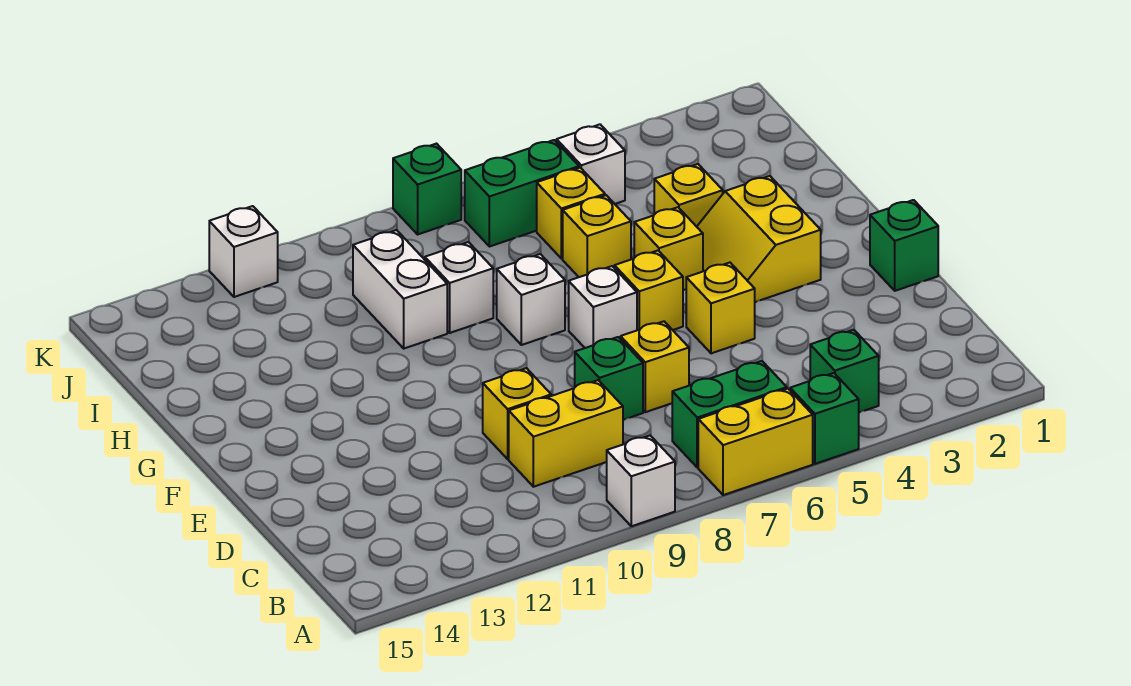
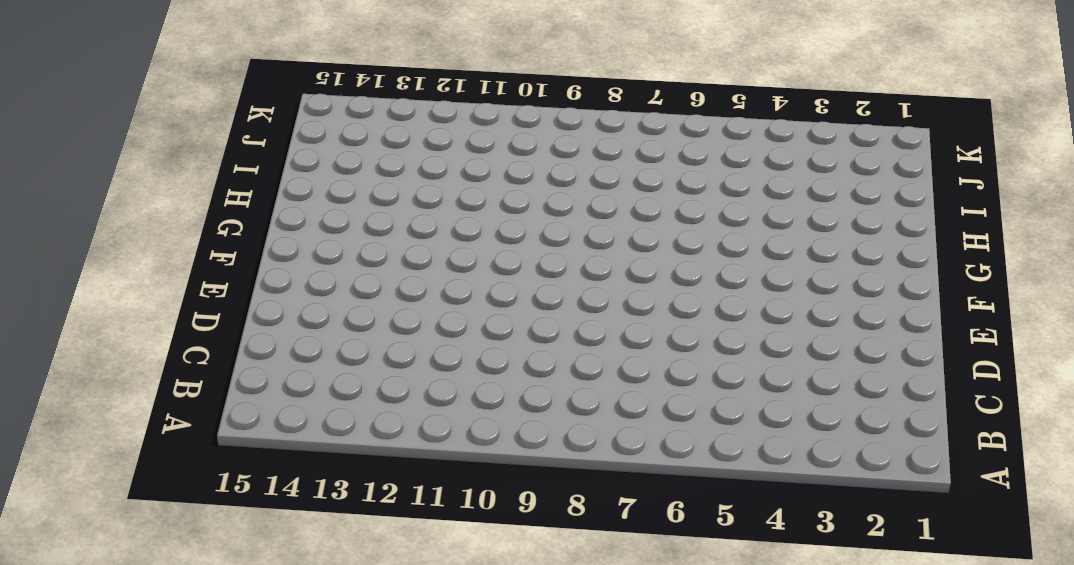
none -> green 1x1 brick [790,373,859,464]
none -> yellow 1x2 brick [698,389,813,495]
none -> white 1x1 brick [607,435,675,526]

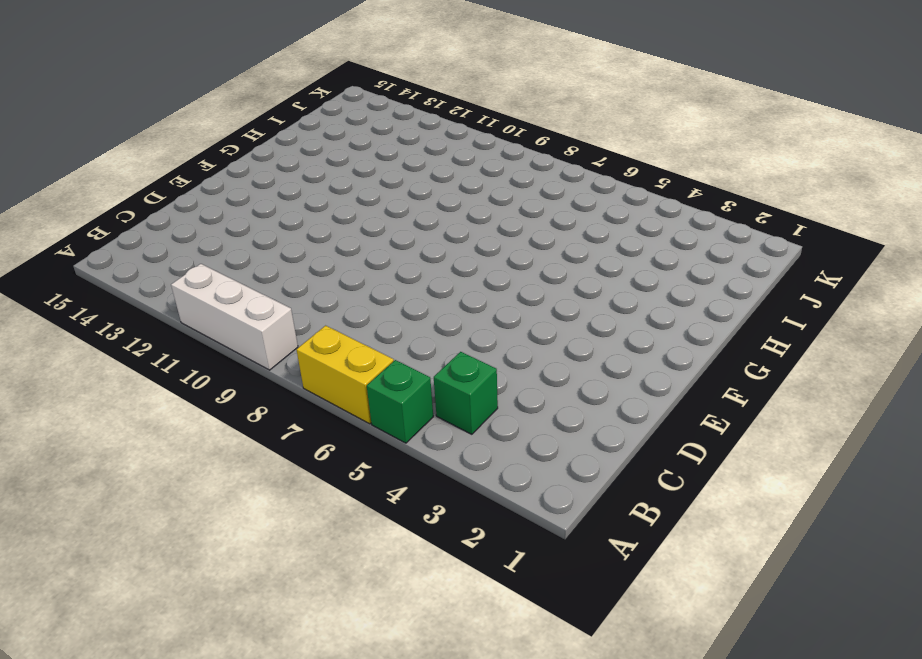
white 1x3 brick [171,264,298,370] -> white 1x1 brick [607,435,675,526]
none -> green 1x2 brick [672,361,787,468]
none -> yellow 1x2 brick [509,380,623,487]
none -> yellow 1x1 brick [621,321,689,412]

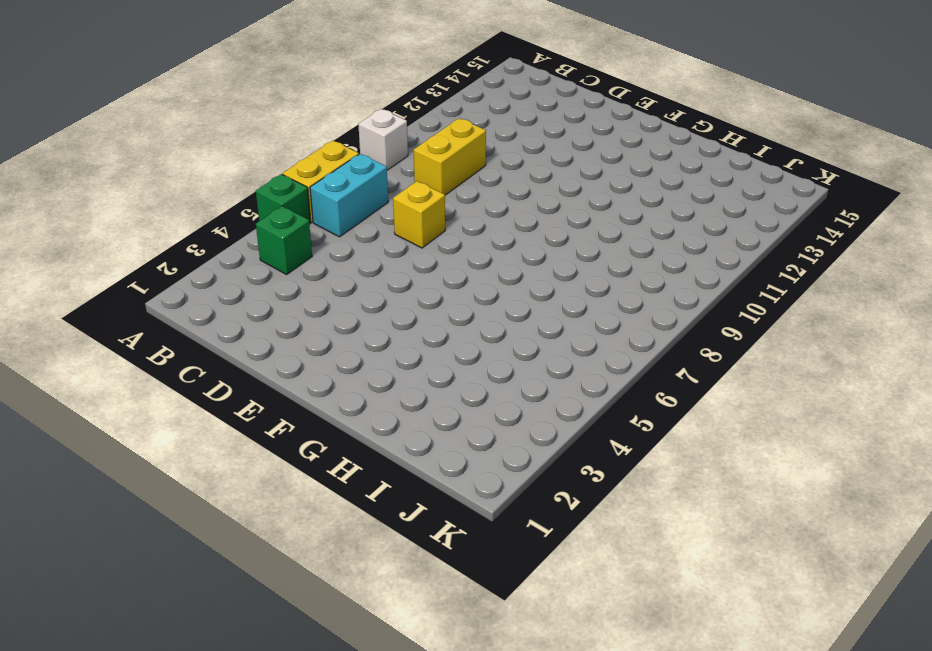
cyan 1x2 brick [310,154,388,237] -> green 1x2 brick [672,361,787,468]
none -> green 1x1 brick [575,337,643,420]
none -> yellow 1x1 brick [483,368,551,459]
none -> green 1x1 brick [870,200,938,291]

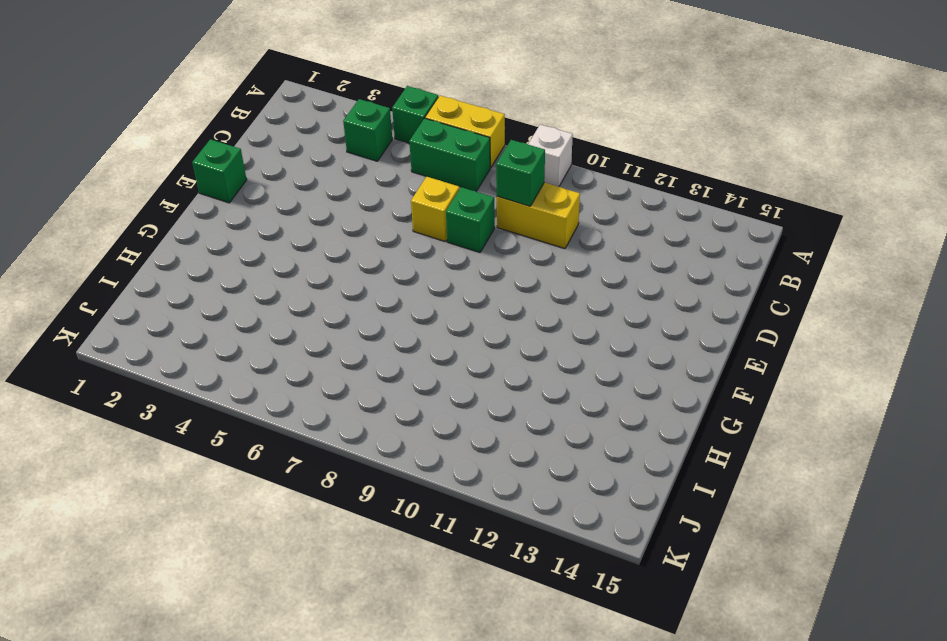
green 1x1 brick [496,140,545,206] -> green 1x1 brick moved to [393,144,461,234]
none -> yellow 1x1 brick [483,368,551,459]
none -> yellow 1x1 brick [686,263,755,353]
none -> yellow 2x2 slope [697,176,821,302]

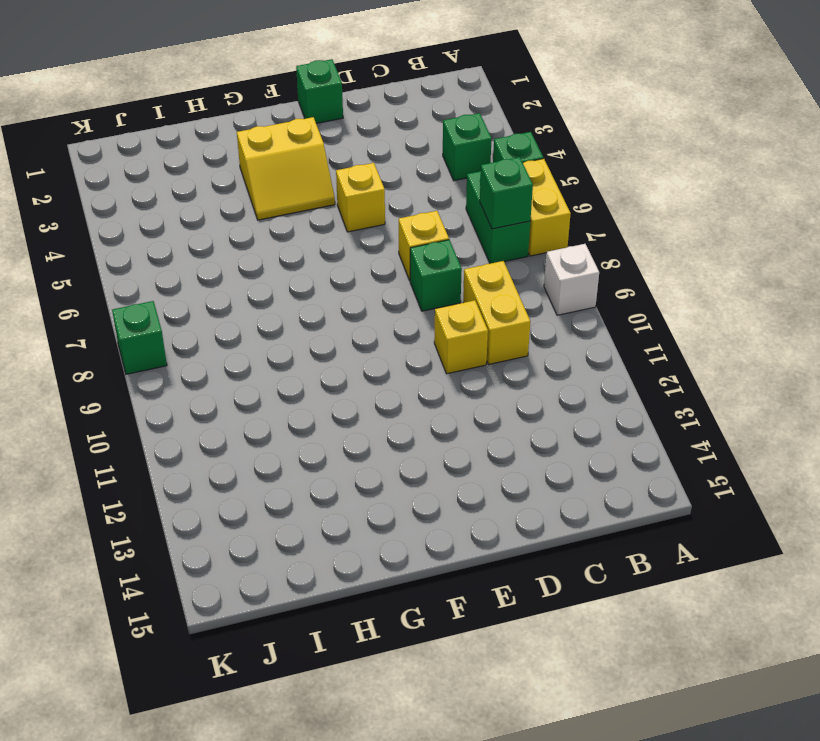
green 1x1 brick [480,157,533,229] -> none
none -> yellow 1x1 brick [614,251,683,330]
none -> white 1x1 brick [569,266,637,348]
none -> yellow 1x1 brick [634,207,703,290]

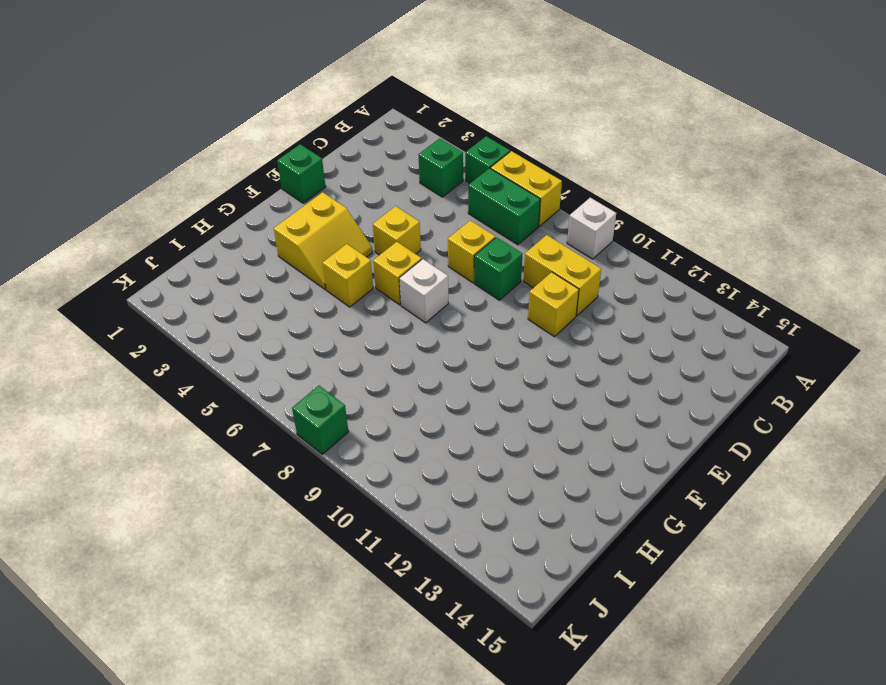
none -> white 1x1 brick [497,254,565,345]
none -> yellow 1x1 brick [654,164,723,227]
none -> yellow 1x1 brick [563,195,631,277]

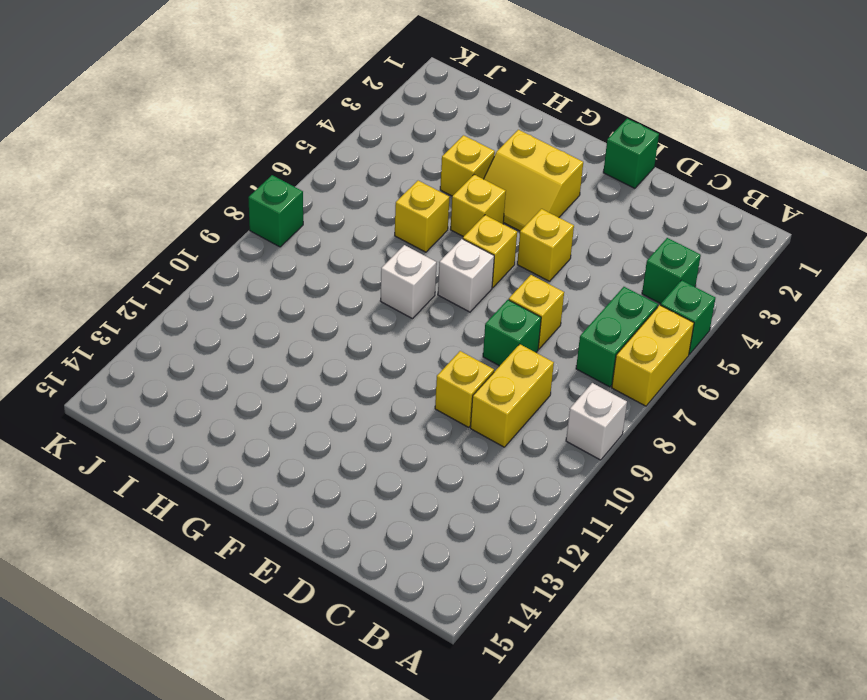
none -> white 1x1 brick [425,242,493,333]
none -> white 1x2 brick [353,230,447,348]
none -> yellow 1x1 brick [537,168,605,259]

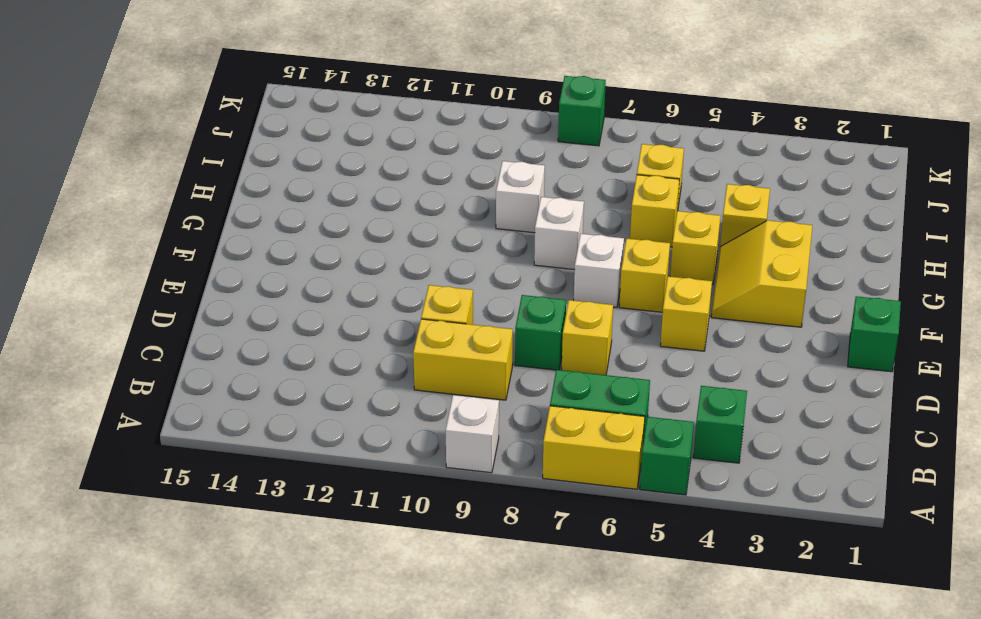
none -> white 1x2 brick [353,230,447,348]
none -> white 1x1 brick [557,124,625,204]
none -> green 1x2 brick [465,140,579,247]

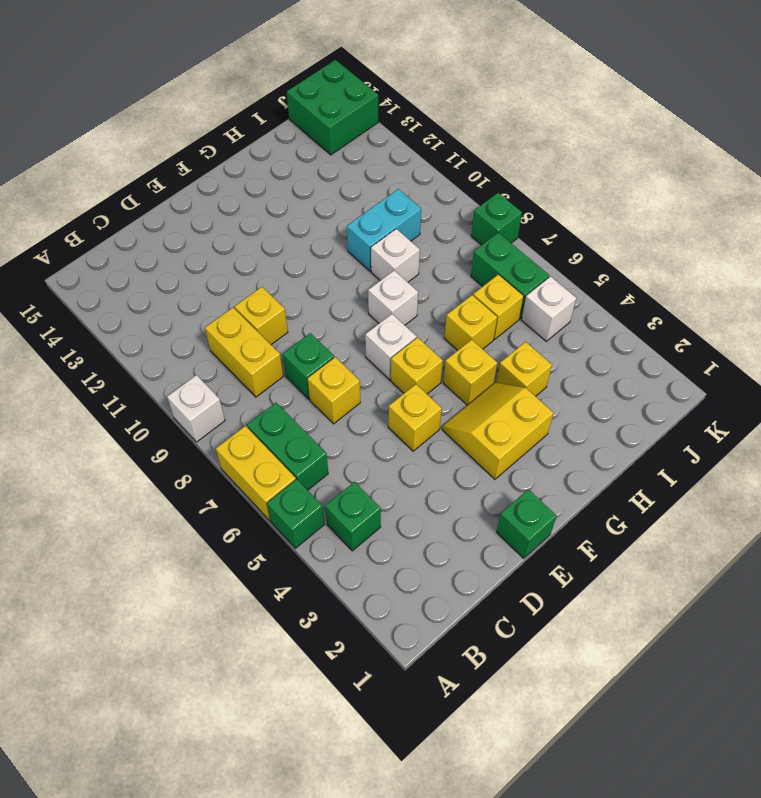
cyan 1x2 brick [347,189,421,271] -> white 1x2 brick [353,230,447,348]
green 2x2 brick [287,60,378,155] -> none
none -> white 1x1 brick [209,206,278,297]

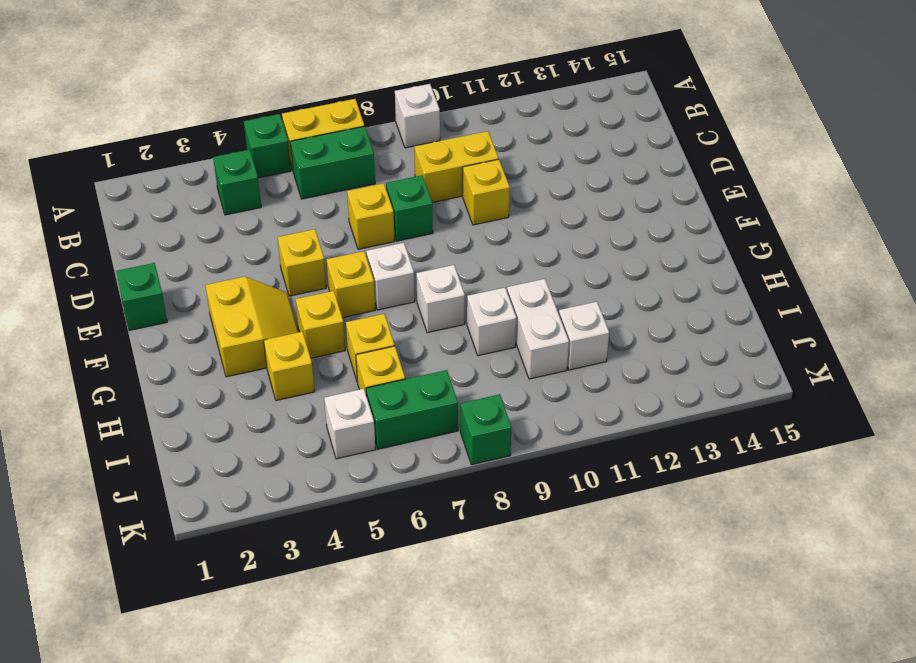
white 1x1 brick [559,302,609,370] -> white 1x1 brick moved to [209,206,278,297]

